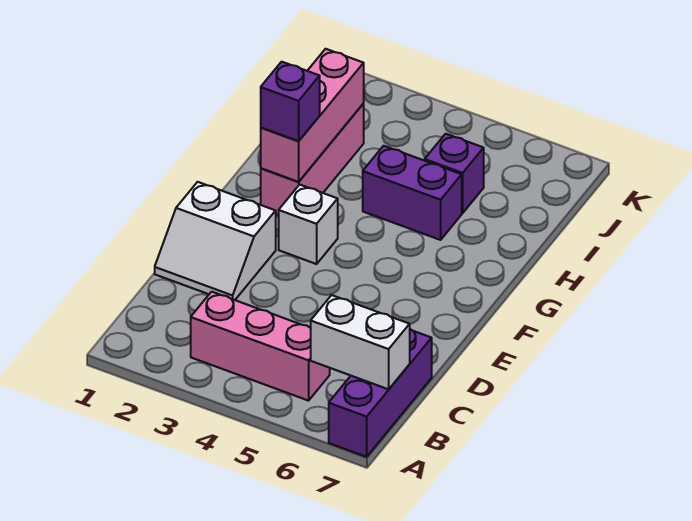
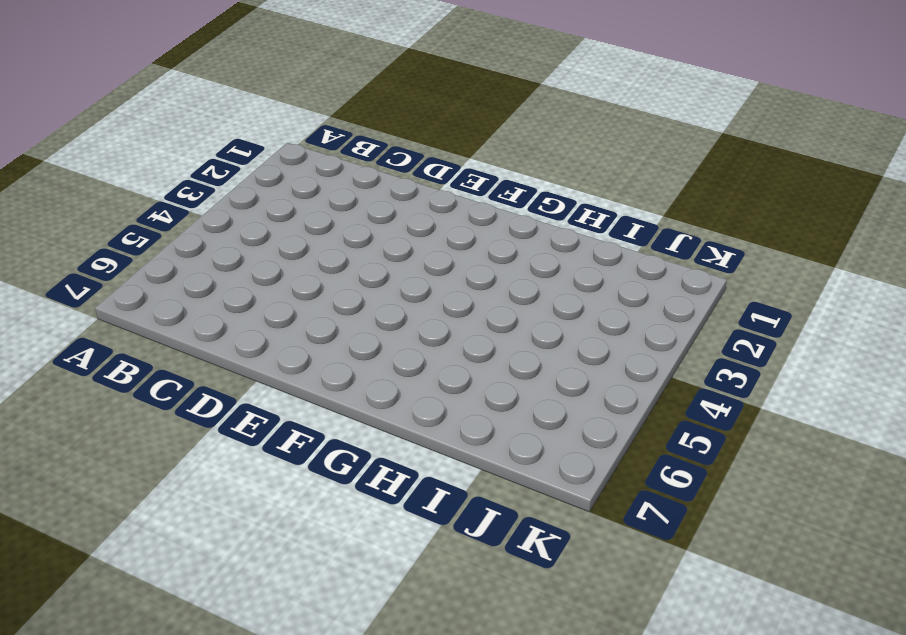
none -> purple 1x3 brick [329,329,432,457]
none -> pink 1x3 brick [191,292,330,401]

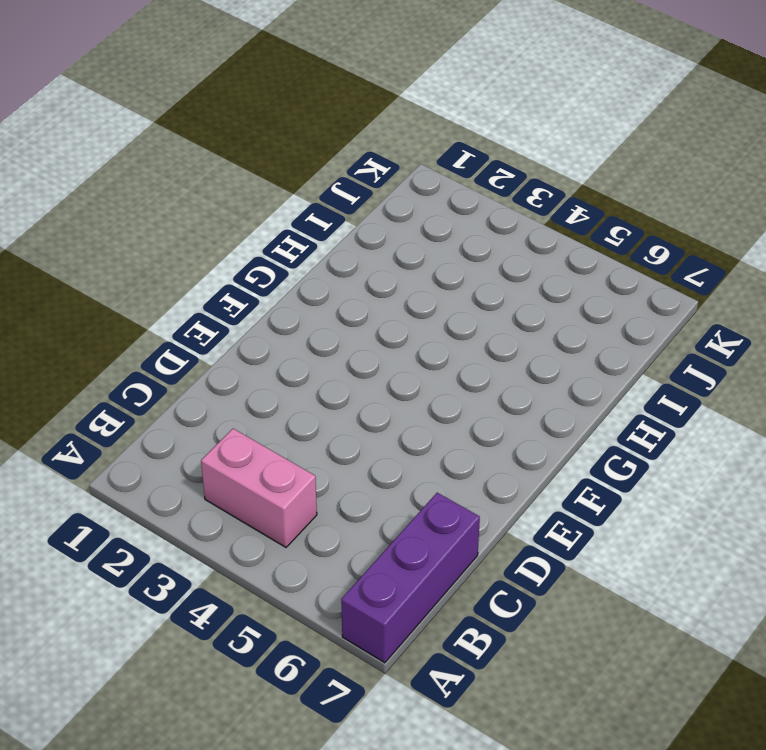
pink 1x2 brick [201,429,317,547] -> pink 1x3 brick [191,292,330,401]
none -> white 2x2 slope [155,182,276,300]
none -> white 1x1 brick [279,185,338,264]

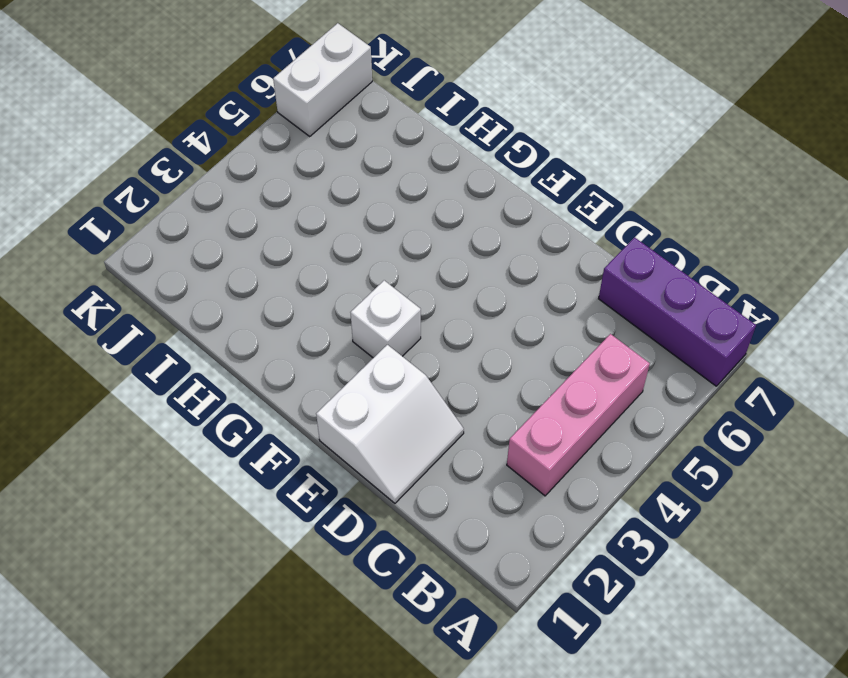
white 1x2 brick [273,23,372,136] -> white 1x2 brick moved to [311,295,410,389]
none -> pink 1x3 brick [261,104,364,215]
none -> purple 1x2 brick [363,146,462,240]

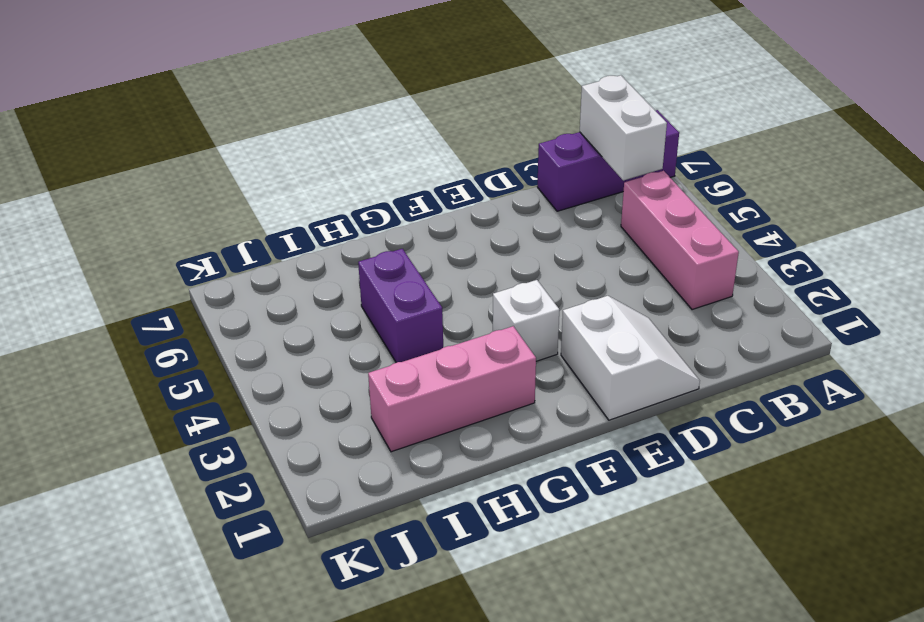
none -> purple 1x1 brick [425,134,484,213]
none -> pink 1x3 brick [261,49,364,182]

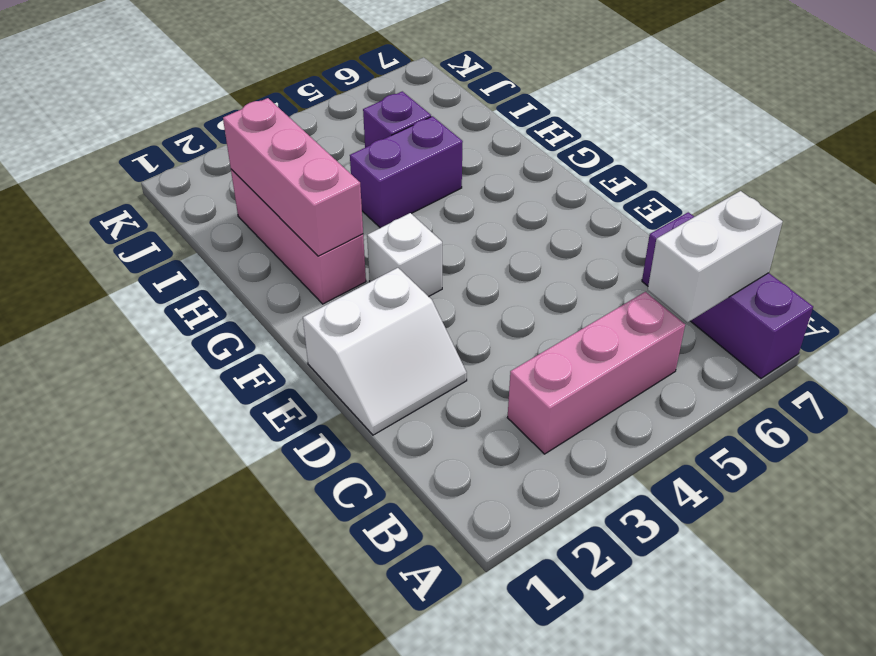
none -> purple 1x1 brick [261,62,320,141]

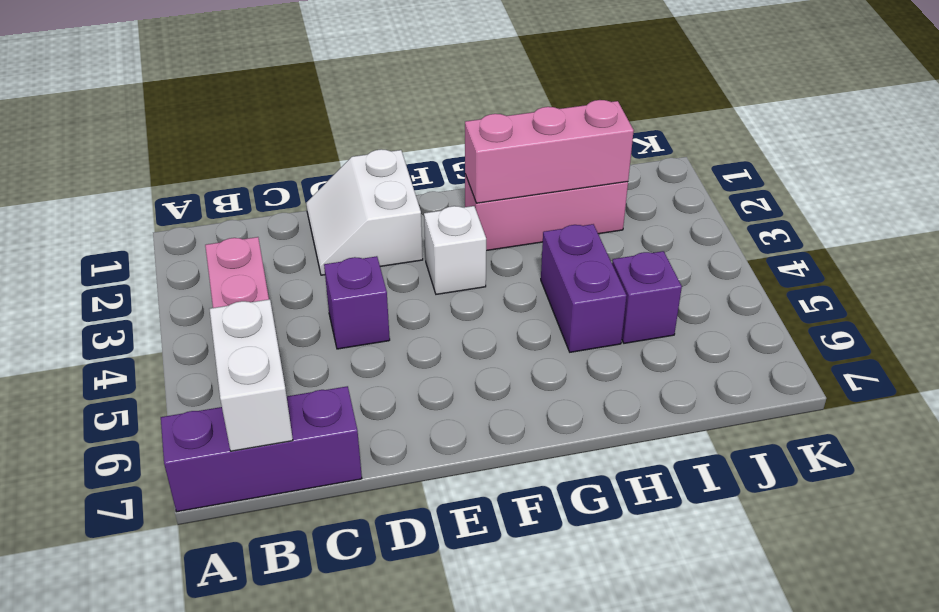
purple 1x1 brick [324,256,390,349] -> purple 1x1 brick moved to [261,62,320,141]

